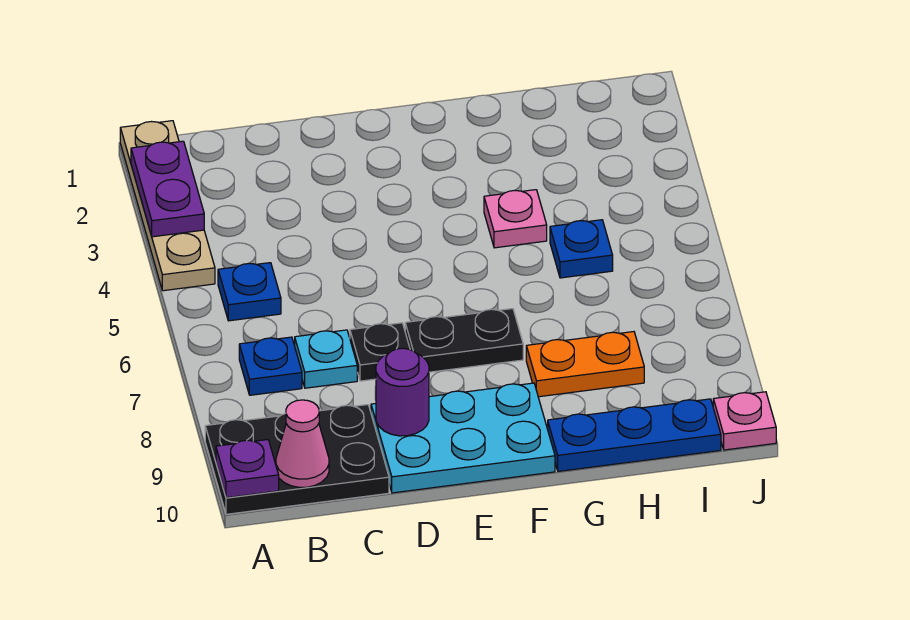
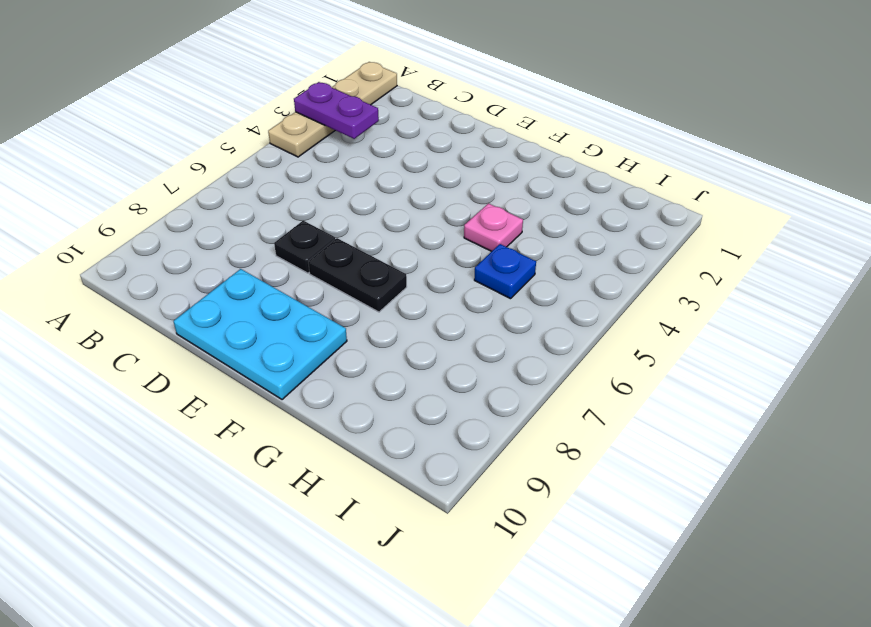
purple 1x2 plate [294,82,379,139] -> purple 1x2 plate turned to [131,141,204,237]
none -> black 2x3 plate [205,405,389,514]
none -> blue 1x1 plate [218,263,281,321]
none -> blue 1x1 plate [239,337,302,395]

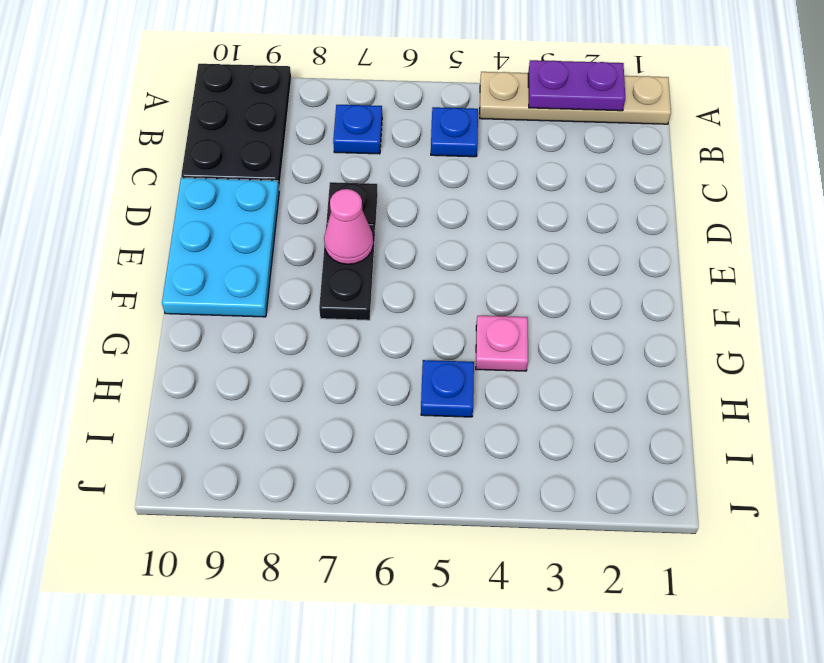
pink 1x1 cone [324,189,373,264] -> pink 1x1 cone moved to [276,400,329,487]
none -> cyan 1x1 plate [295,330,357,388]
none -> orange 1x2 plate [526,332,644,397]
none -> blue 1x3 plate [548,399,721,471]

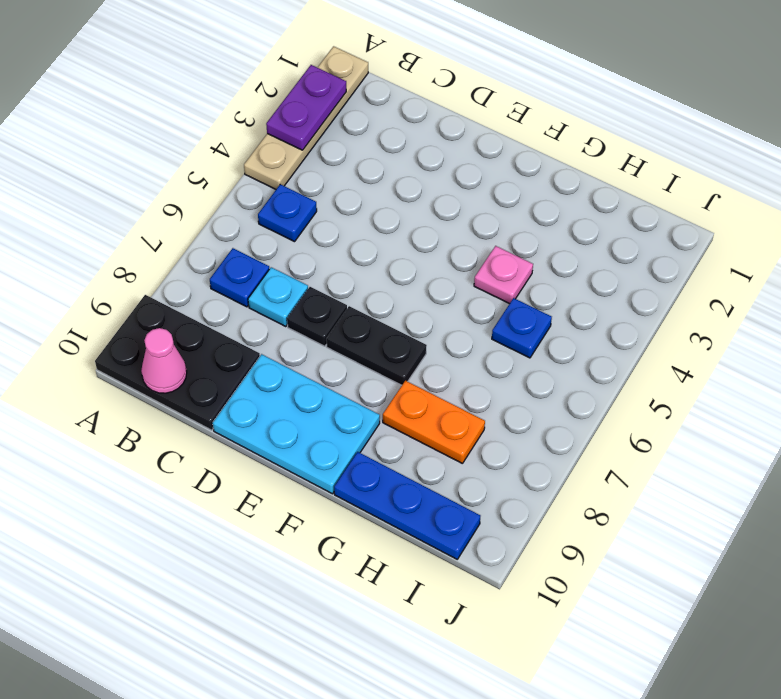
none -> pink 1x1 plate [713,392,776,450]
none -> purple 1x1 plate [216,440,279,498]
none -> purple 1x1 round brick [376,348,429,436]

